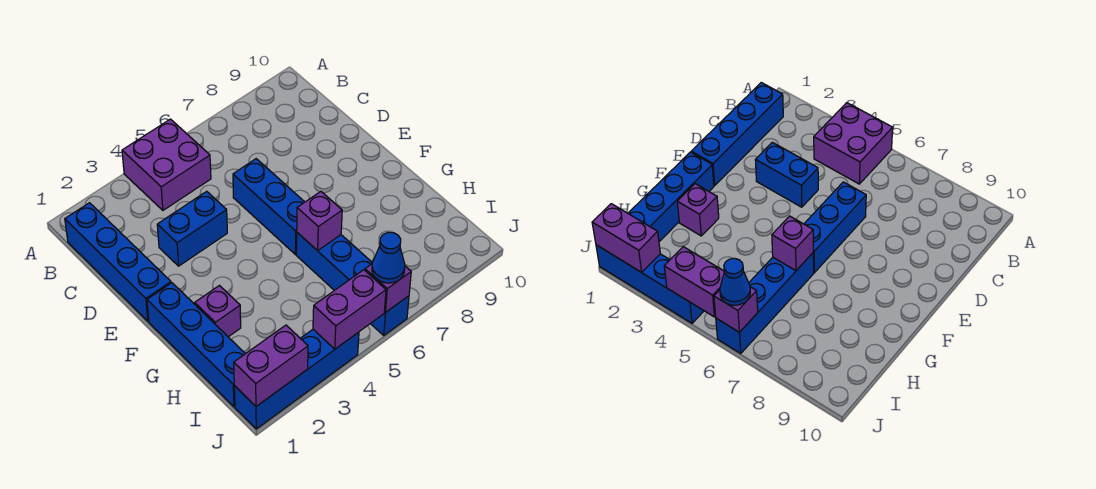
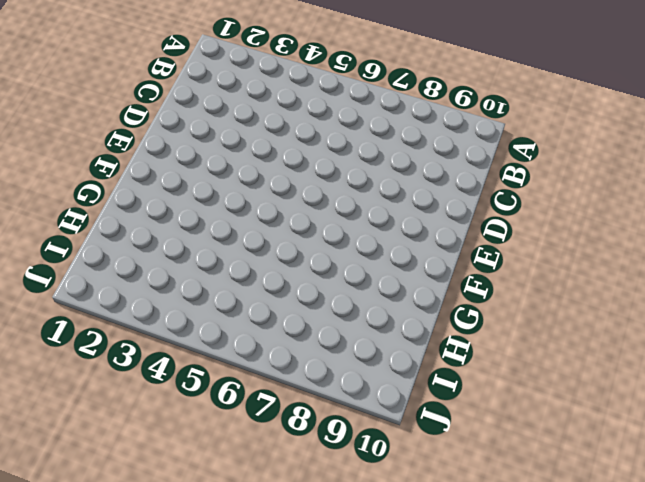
none -> purple 2x2 brick [122,119,211,210]
none -> blue 1x4 brick [65,203,171,321]
none -> blue 1x2 brick [157,191,227,266]

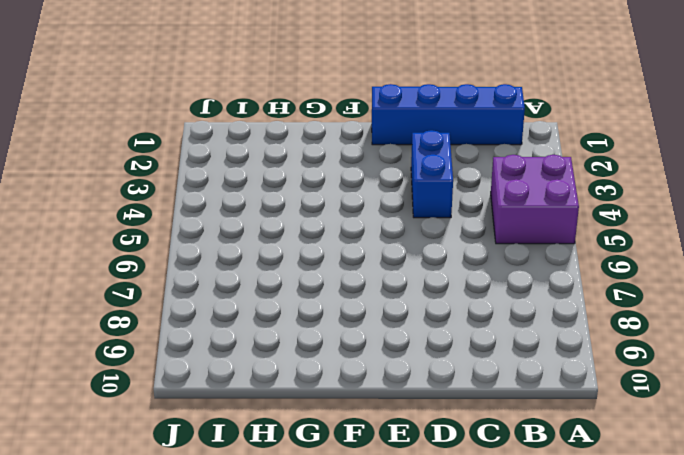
none -> blue 1x3 brick [233,159,304,254]
none -> blue 1x4 brick [147,283,245,407]
none -> purple 1x1 brick [195,286,241,337]

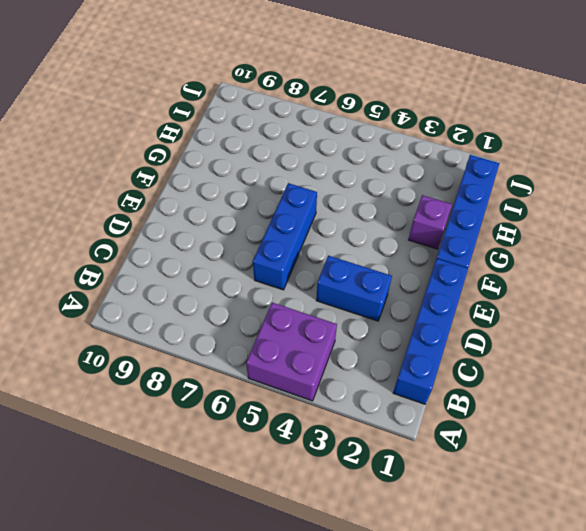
none -> blue 1x4 brick [296,233,409,335]
none -> blue 1x4 brick [234,329,359,429]
none -> purple 1x1 brick [297,192,342,251]

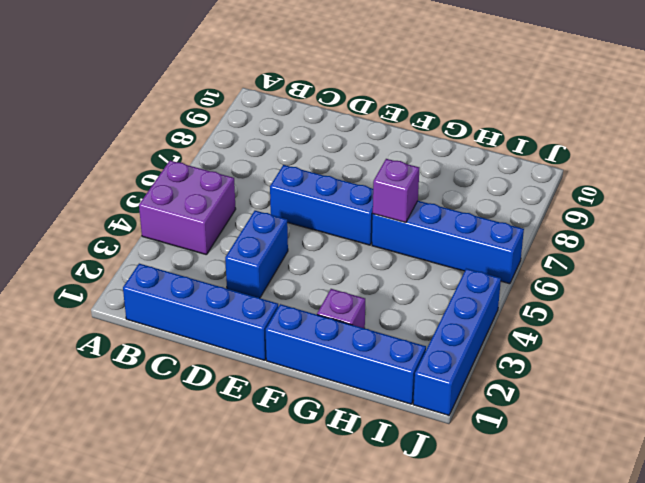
none -> purple 1x2 brick [234,325,308,406]
none -> purple 1x2 brick [313,270,386,349]
none -> purple 1x1 brick [365,264,411,313]

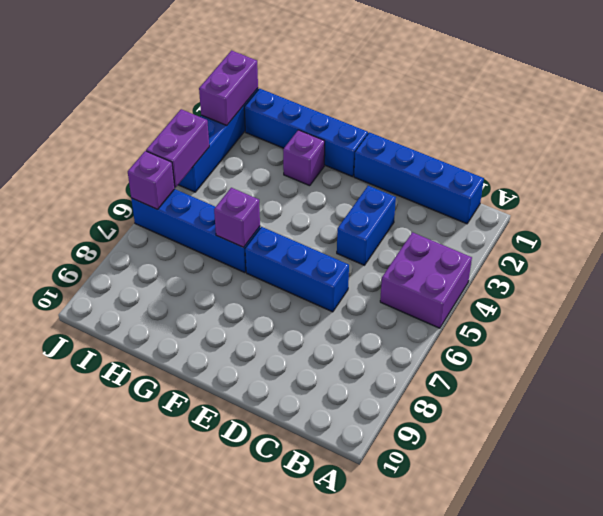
none -> blue 1x1 cone [372,232,405,283]

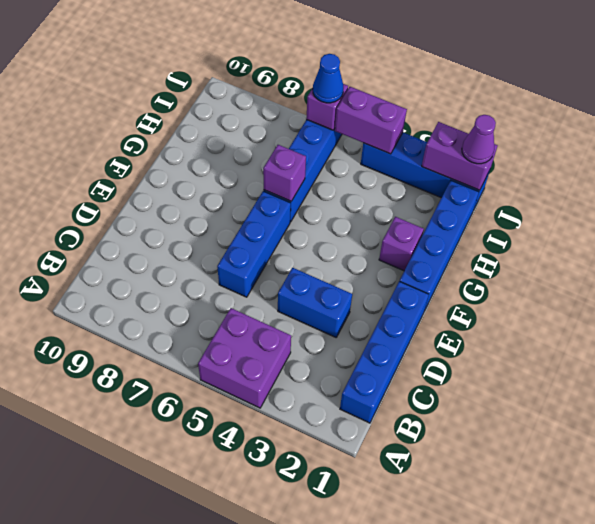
purple 1x1 cone [462,115,496,164] -> none

